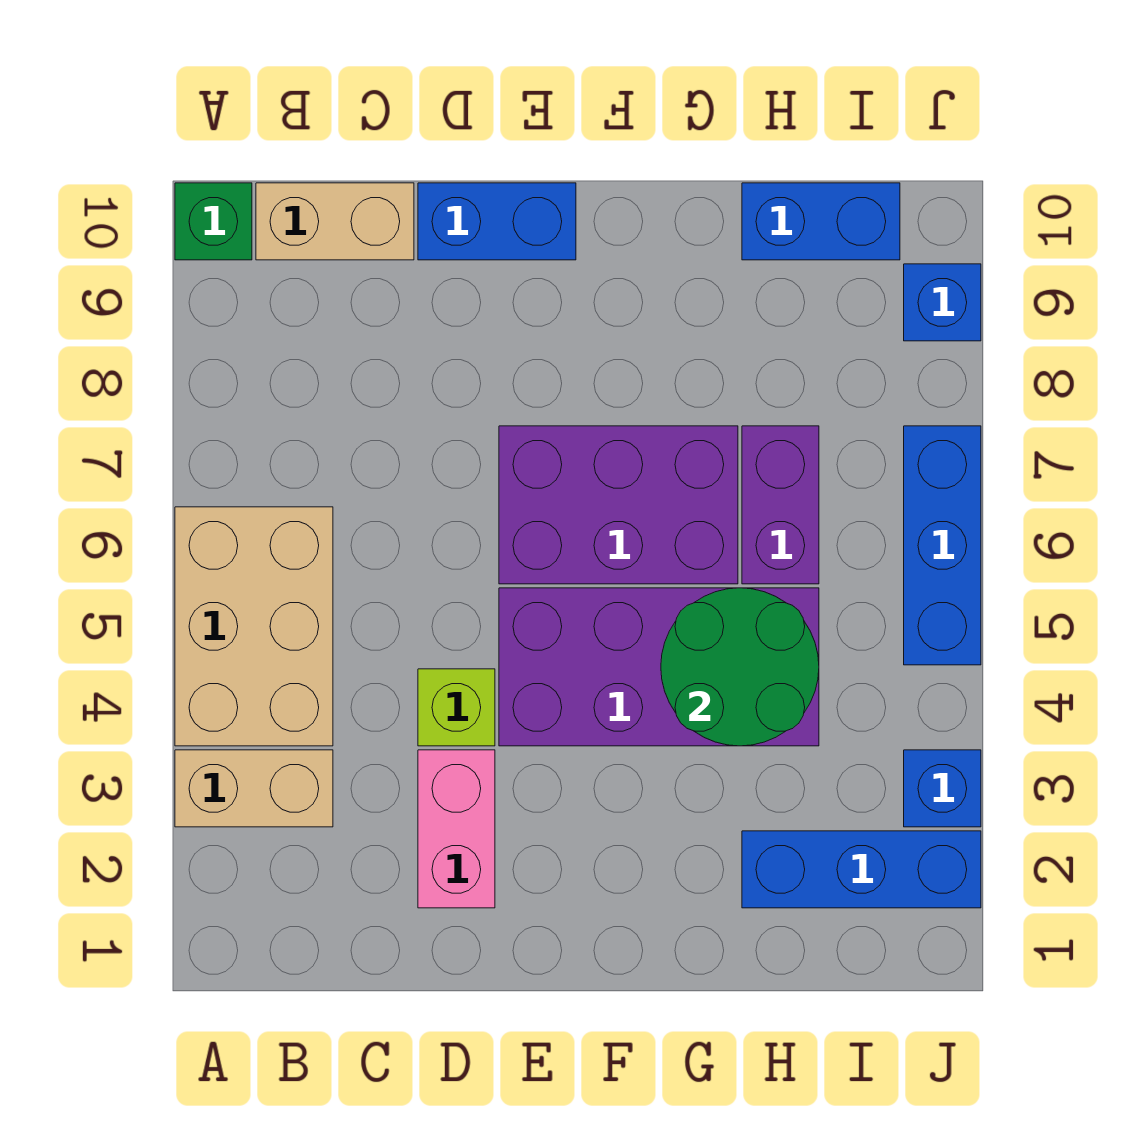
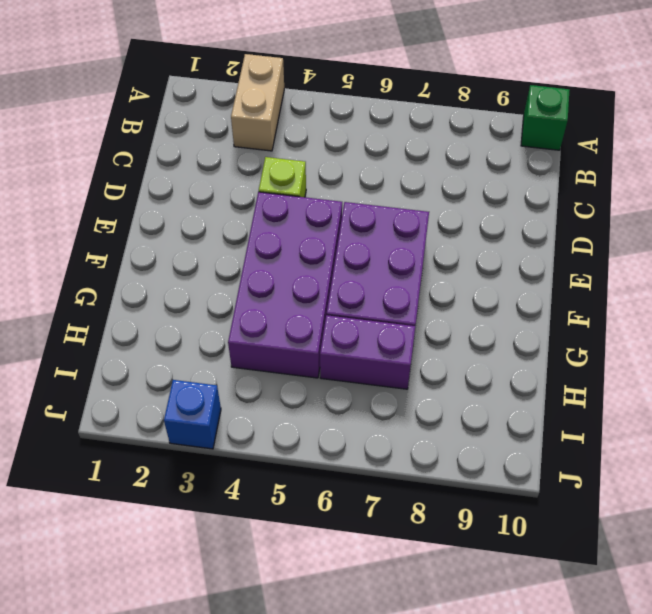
none -> tan 2x3 brick [175,507,333,746]
none -> tan 1x2 brick [256,183,414,260]
none -> pink 1x2 brick [418,750,495,908]

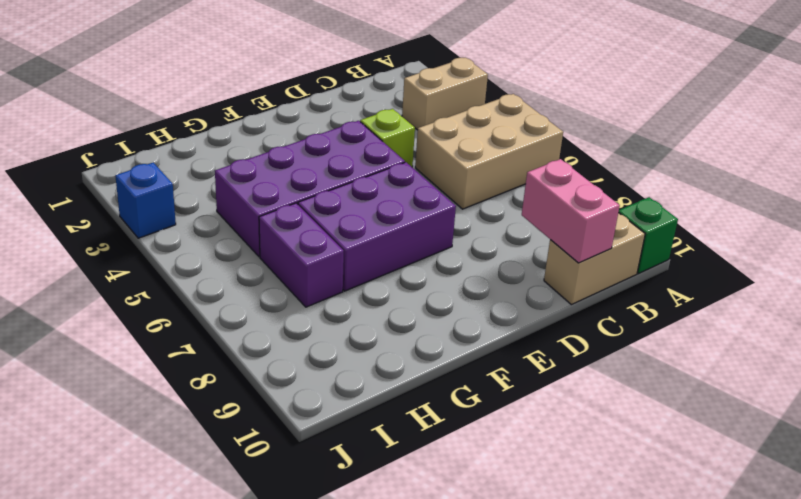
tan 2x3 brick [415,94,563,209] -> tan 2x3 brick turned to [175,507,333,746]
pink 1x2 brick [522,159,620,263] -> pink 1x2 brick moved to [418,750,495,908]
none -> blue 1x2 brick [418,183,576,260]
none -> blue 1x3 brick [742,831,981,908]
none -> blue 1x2 brick [742,183,900,260]

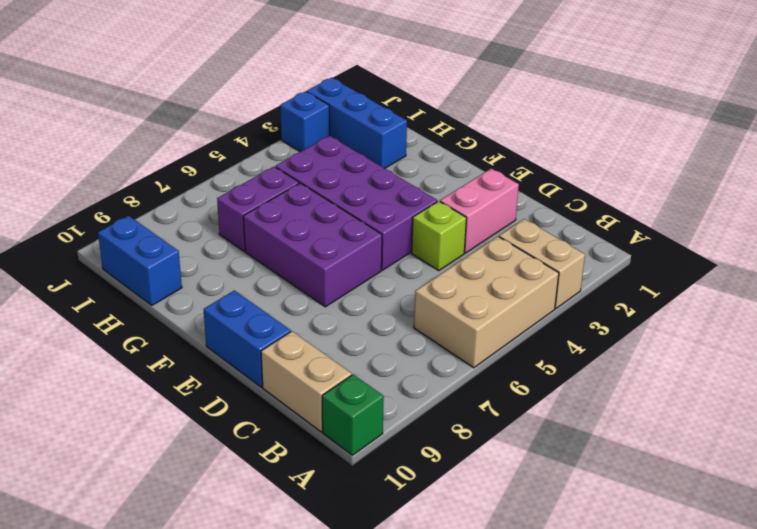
none -> blue 1x3 brick [904,426,981,665]
none -> blue 1x1 brick [904,264,981,341]
none -> green 2x2 round brick [661,588,819,746]

